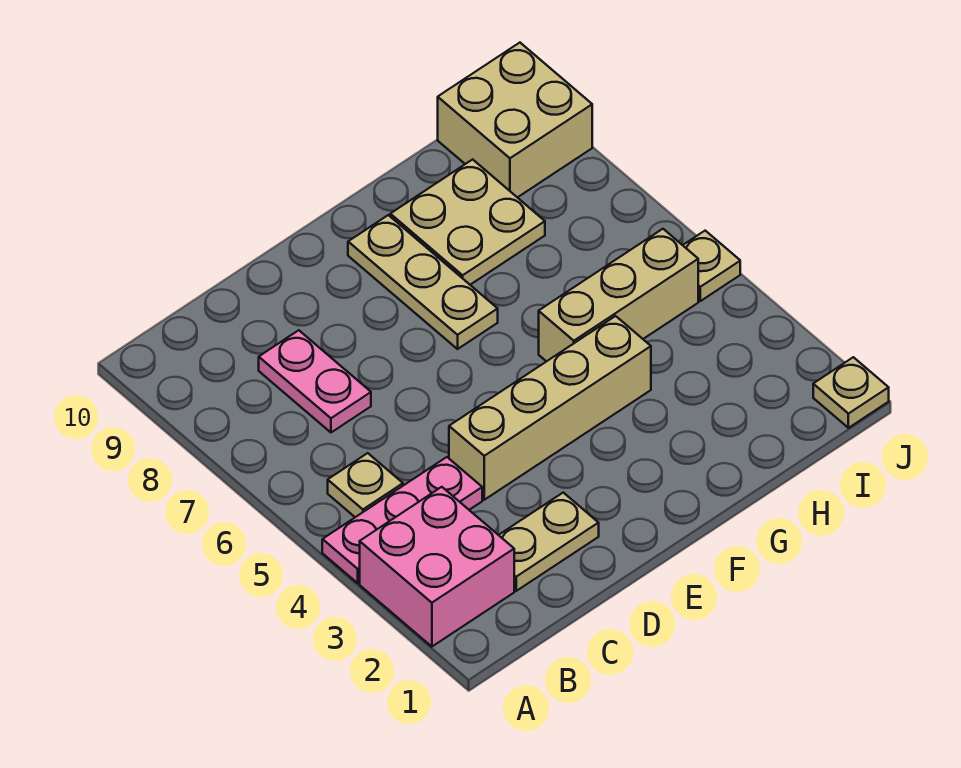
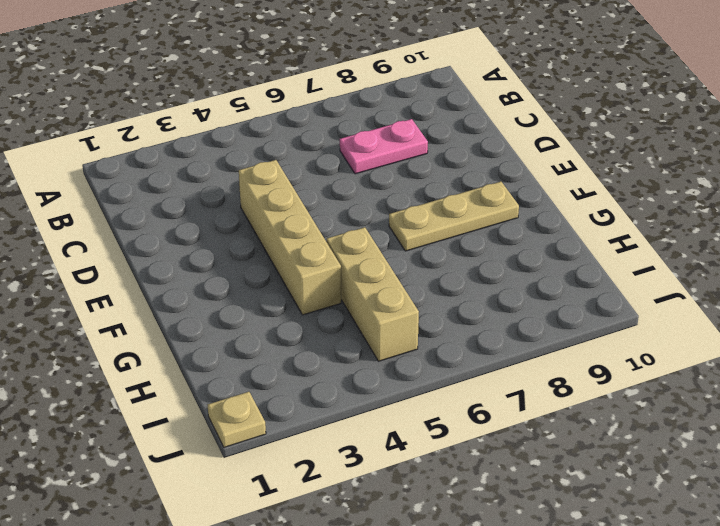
none -> pink 2x2 brick [360,487,514,647]
none -> pink 1x3 plate [322,457,482,583]
none -> tan 1x1 plate [328,453,403,517]

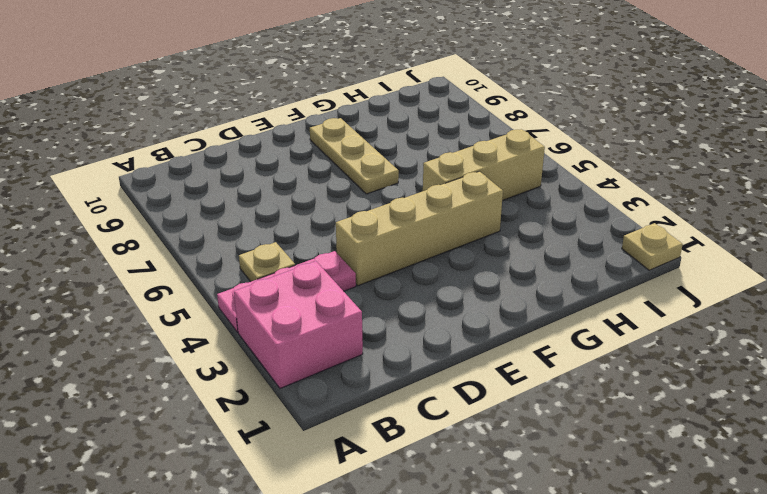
none -> tan 1x2 plate [499,493,599,591]
none -> pink 1x2 plate [259,330,371,432]
none -> tan 2x2 plate [390,159,545,285]

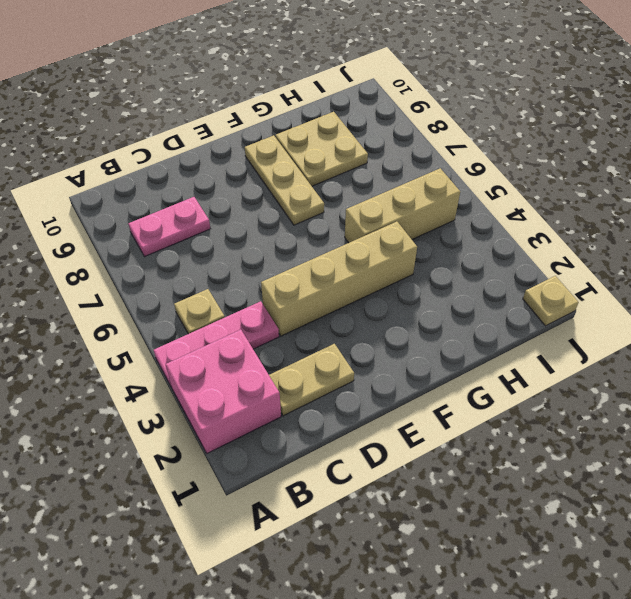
pink 1x2 plate [128,197,210,257] -> pink 1x2 plate turned to [259,330,371,432]
none -> tan 2x2 brick [438,43,592,198]
none -> tan 1x1 plate [683,231,740,301]

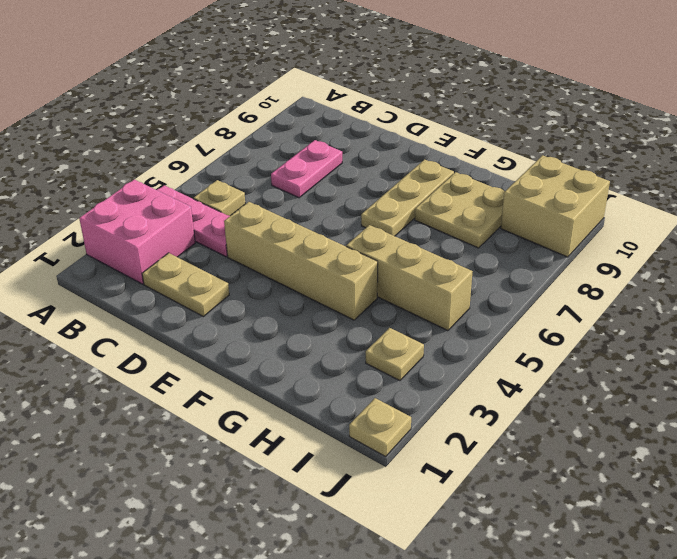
tan 1x1 plate [366,328,424,381] -> tan 1x1 plate moved to [683,231,740,301]

